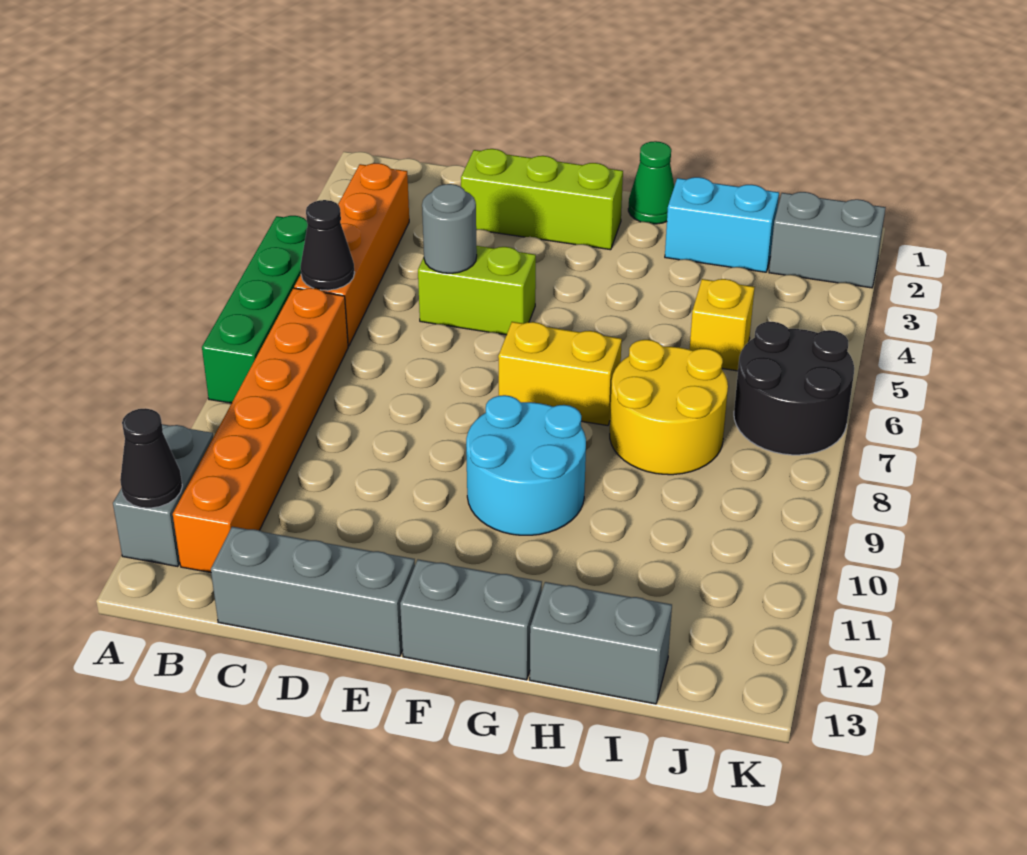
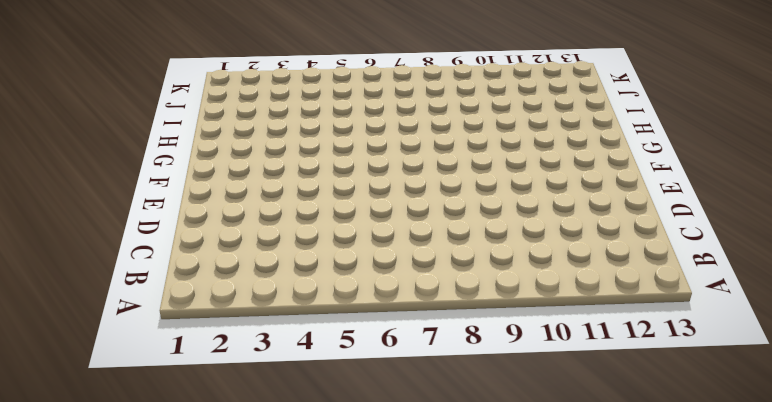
none -> green 1x4 brick [202,216,308,403]
none -> grey 1x2 brick [113,424,213,567]
none -> orange 1x4 brick [294,163,409,346]

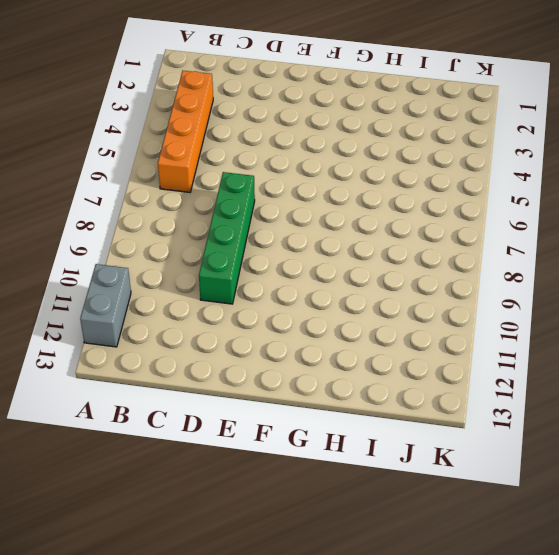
green 1x4 brick [199,172,255,304] -> green 1x4 brick moved to [202,216,308,403]
none -> orange 1x6 brick [173,288,348,573]
none -> grey 1x3 brick [211,527,415,656]
none -> lime 1x3 brick [461,149,623,250]

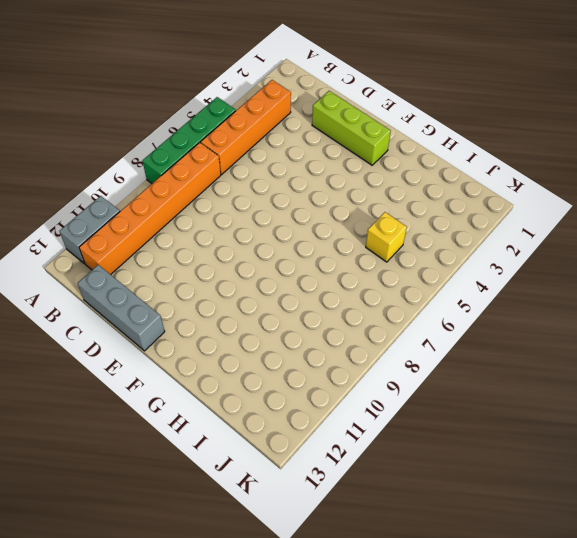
none -> lime 1x2 brick [418,246,536,335]
none -> yellow 1x2 brick [498,322,622,426]
none -> cyan 2x2 round brick [466,395,586,535]

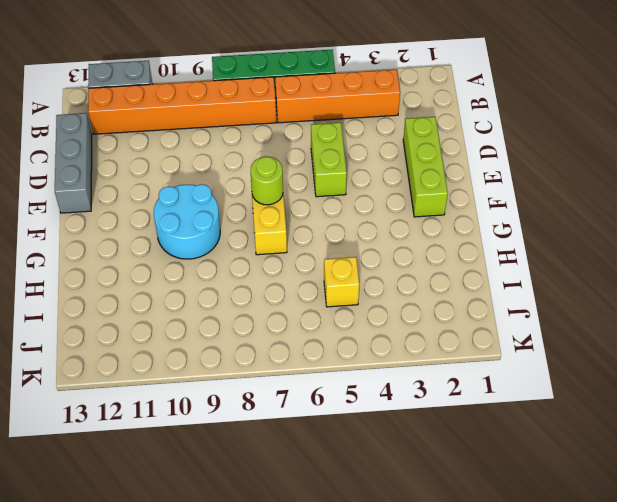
lime 1x1 round brick [251,156,283,205] -> none
none -> grey 1x2 brick [400,560,542,680]
none -> green 1x1 cone [628,141,674,224]
none -> cyan 1x2 brick [665,177,779,272]

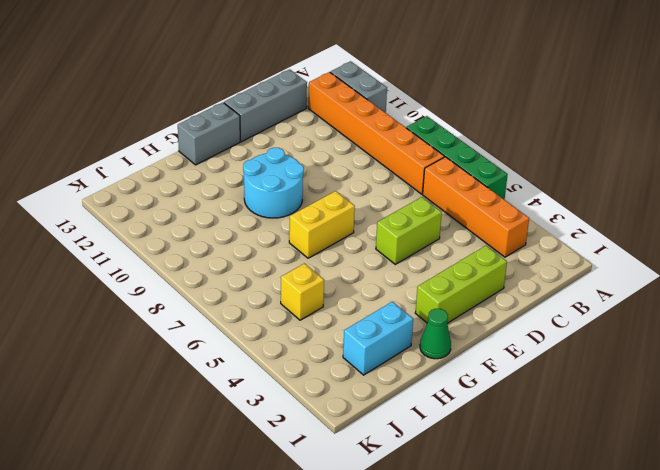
none -> yellow 2x2 round brick [610,340,728,475]
none -> grey 1x2 brick [530,582,672,704]
none -> grey 1x2 brick [769,192,886,288]

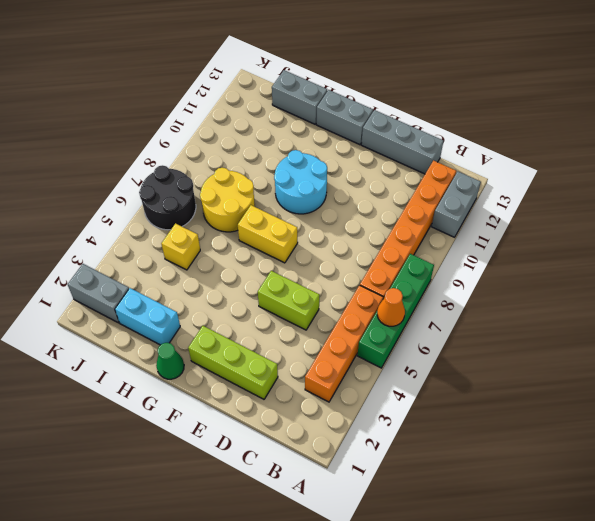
orange 1x1 cone [377,288,405,326] -> none
none -> black 1x1 cone [120,408,182,508]
none -> black 1x1 cone [301,200,355,290]
none -> grey 1x1 round brick [422,184,477,273]

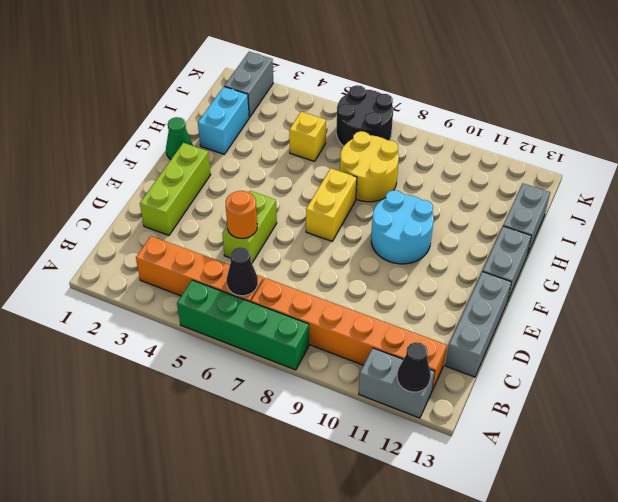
orange 1x1 round brick [226,191,257,238] -> grey 1x1 round brick [422,184,477,273]

